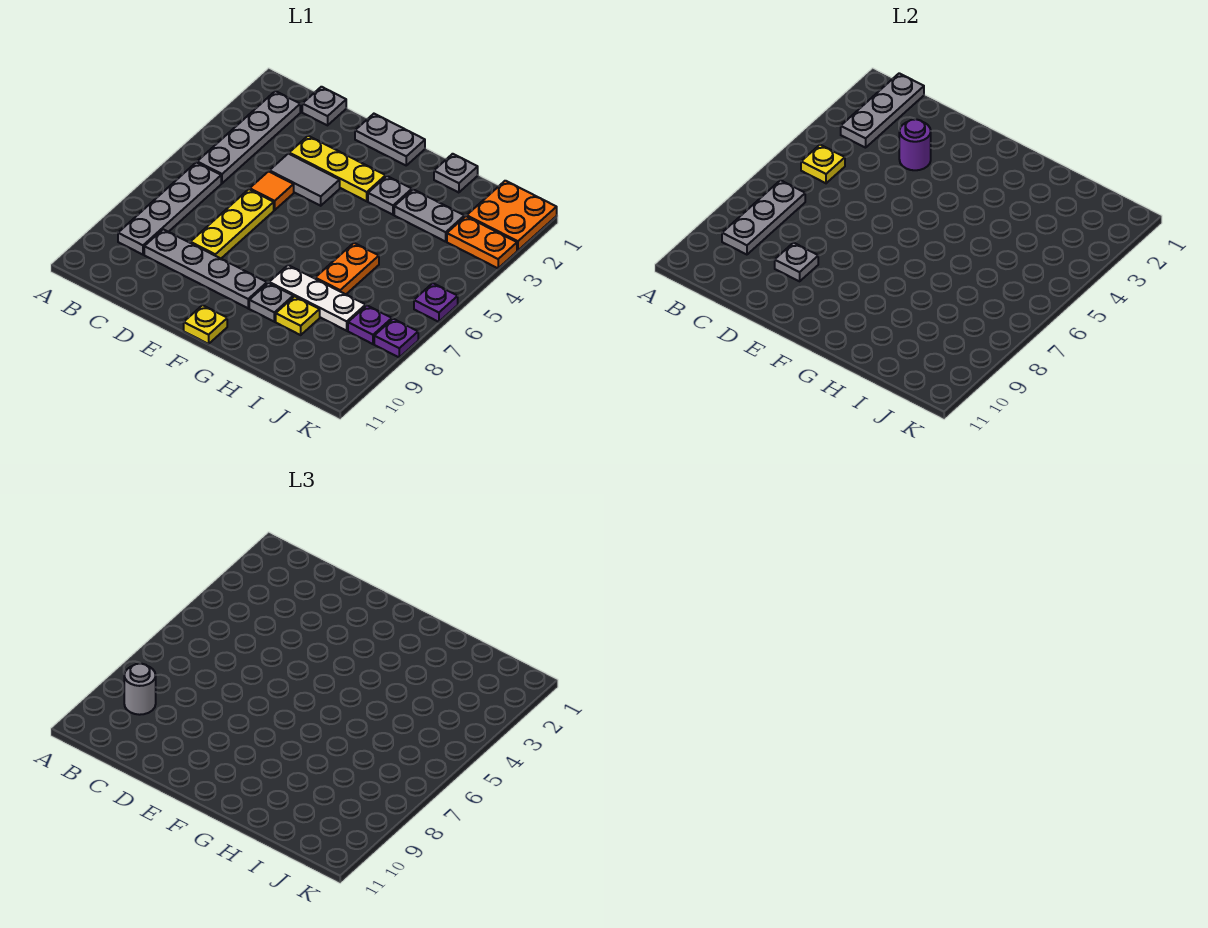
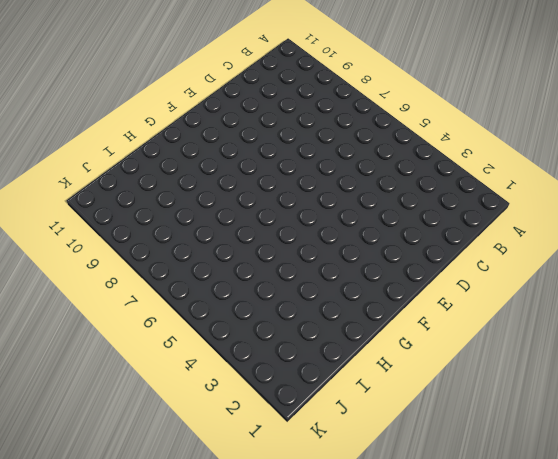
none -> grey 1x4 plate [197,91,300,183]
none -> grey 1x4 plate [118,162,221,255]
none -> grey 1x1 plate [302,87,346,125]

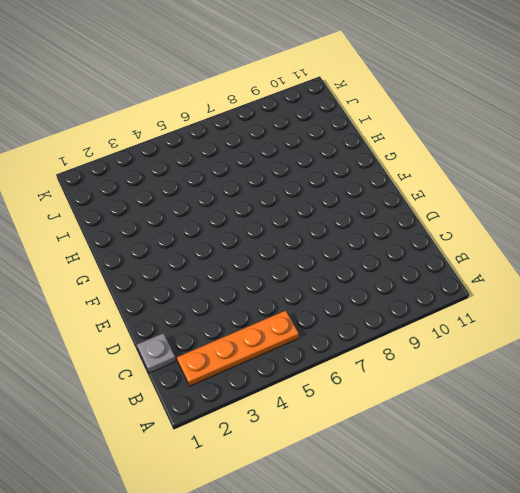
orange 1x4 plate [177,311,299,386] -> grey 1x4 plate [197,91,300,183]
none -> grey 1x4 plate [118,162,221,255]
none -> grey 1x4 plate [144,229,267,308]
none -> yellow 1x3 plate [289,136,386,201]

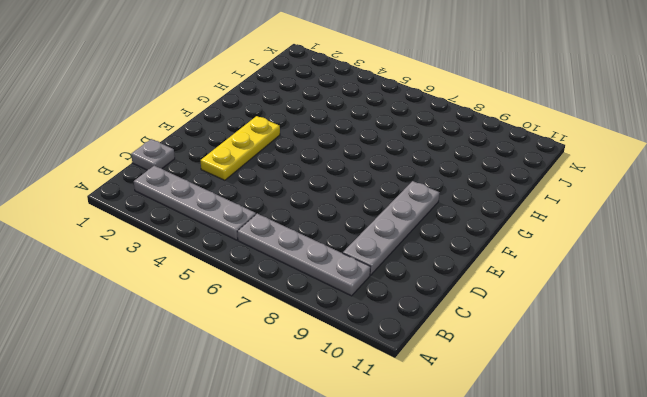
none -> grey 1x2 tile [269,154,340,206]
none -> orange 1x1 tile [250,171,294,210]
none -> yellow 1x3 plate [190,189,274,258]

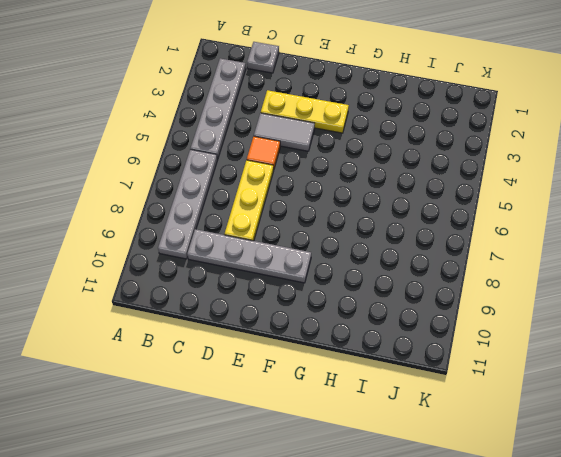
none -> grey 1x2 plate [355,114,425,165]
none -> yellow 1x1 plate [184,305,227,344]
none -> grey 1x1 plate [368,176,412,215]

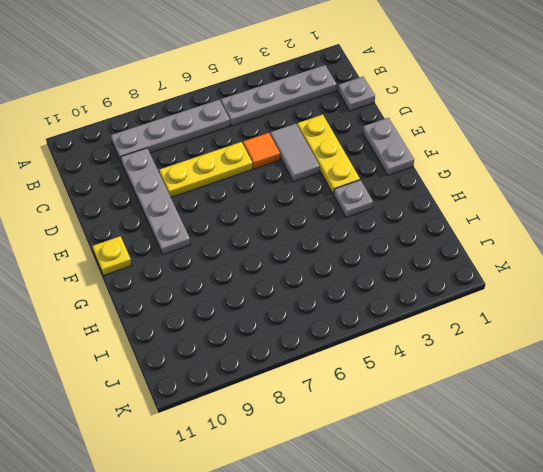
none -> white 1x3 plate [269,265,366,331]
none -> grey 1x1 plate [249,283,293,322]
none -> grey 1x1 plate [434,154,478,193]

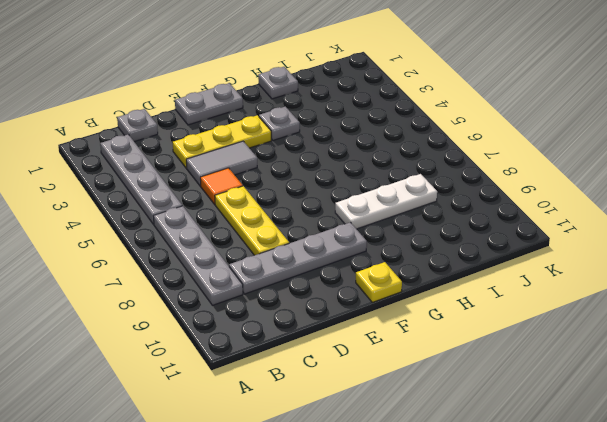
none -> grey 1x1 plate [249,283,293,322]
none -> grey 1x2 plate [394,189,464,242]
none -> orange 1x2 plate [315,243,379,294]

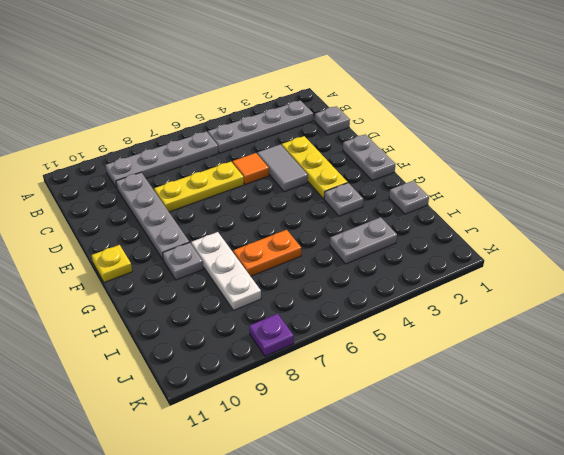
grey 1x2 plate [330,217,397,264] -> grey 1x2 plate turned to [394,189,464,242]
none -> yellow 1x1 plate [276,296,320,335]
none -> orange 2x2 plate [467,181,557,251]
none -> orange 1x2 plate [447,216,517,268]

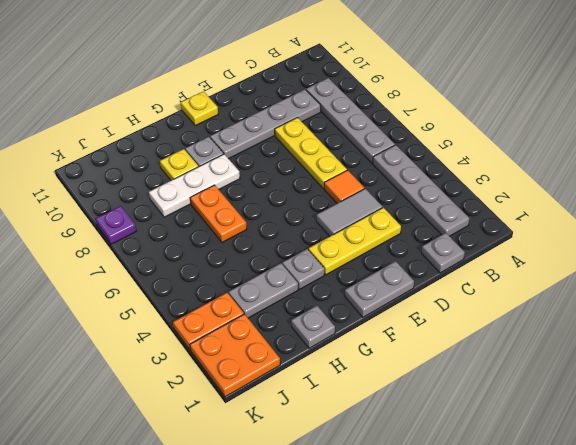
none -> purple 1x1 plate [348,306,392,344]
none -> purple 1x1 plate [414,283,458,322]
none -> grey 1x3 plate [841,73,924,148]

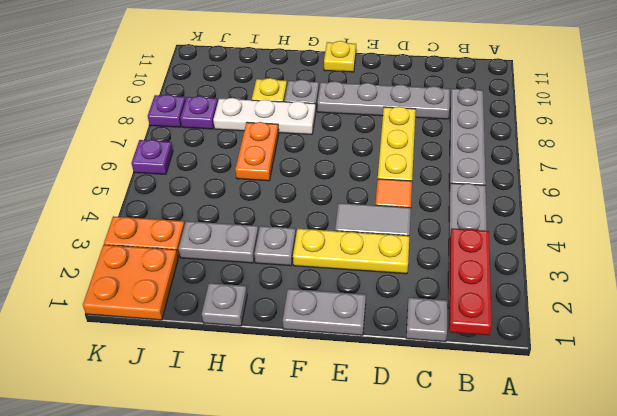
red 1x3 plate [449,228,492,335] -> grey 1x3 plate [841,73,924,148]
none -> yellow 1x1 plate [801,145,845,183]
none -> grey 1x3 plate [722,180,805,255]
none -> purple 1x1 round brick [899,119,931,170]

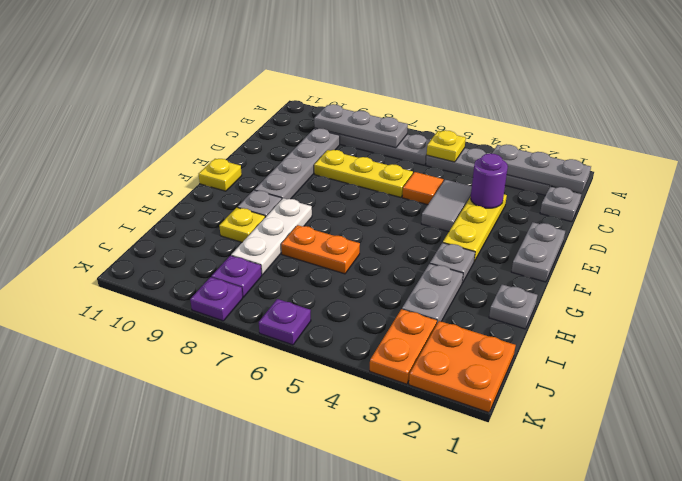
none -> grey 1x1 plate [775,243,818,281]
none -> grey 1x1 round brick [124,664,156,715]

